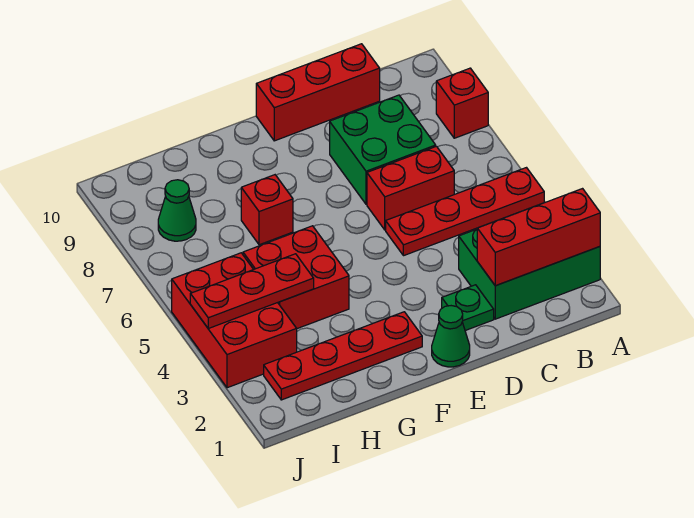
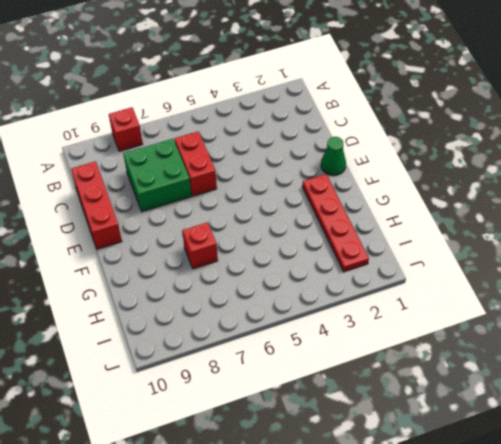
none -> green 2x3 brick [459,229,600,319]
none -> red 1x4 plate [386,168,544,256]
none -> green 1x1 plate [442,285,494,331]

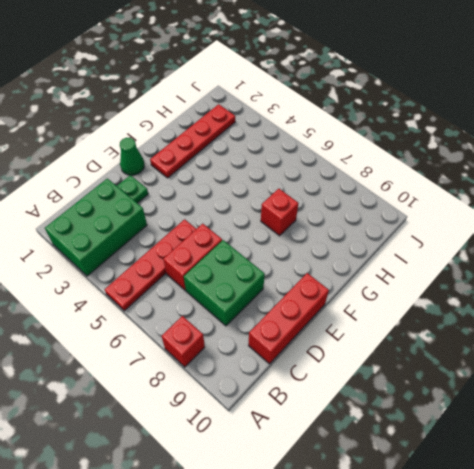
none -> red 2x2 brick [243,226,349,329]
none -> red 2x3 brick [172,253,297,388]
none -> green 1x1 cone [158,180,196,241]

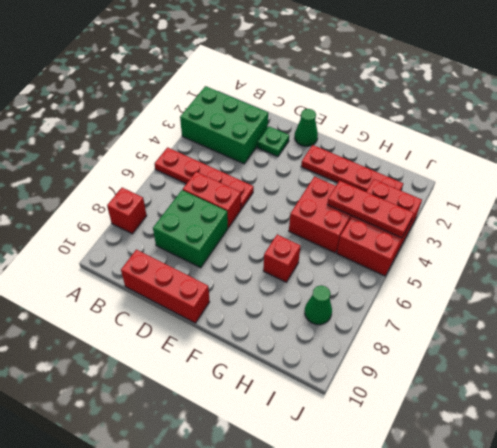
none -> red 1x3 brick [477,189,600,286]

